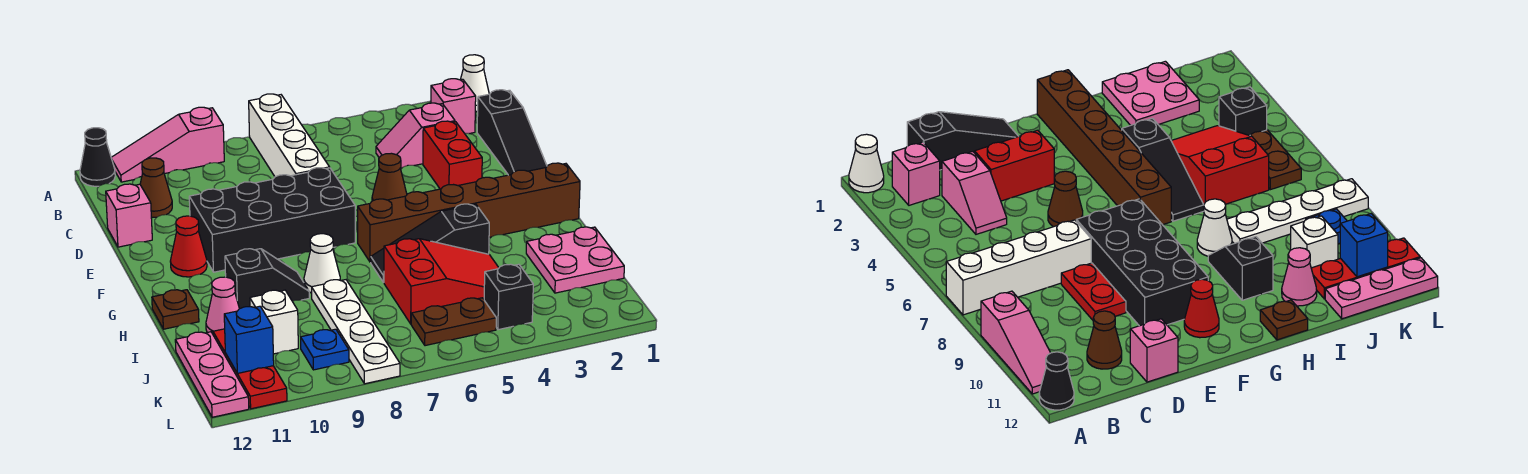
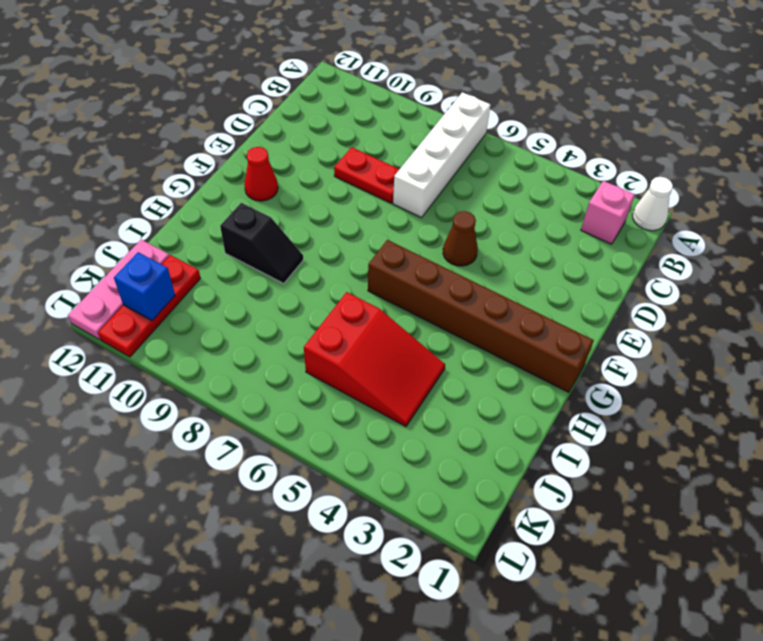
none -> pink 1x3 slope [111,107,224,182]
none -> black 1x1 cone [80,128,115,186]
none -> black 1x3 slope [477,90,547,175]
none -> pink 1x2 slope [376,103,455,168]

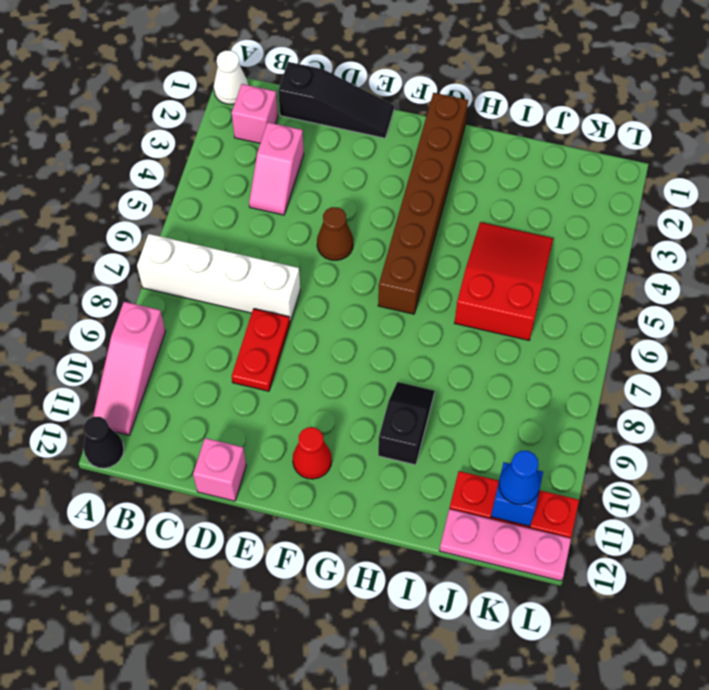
blue 1x1 cone [499,451,541,505] -> none
none -> brown 1x1 cone [140,158,172,217]
none -> red 1x2 brick [423,121,482,189]
none -> black 2x4 brick [189,168,355,272]
none -> black 1x3 slope [371,204,489,283]

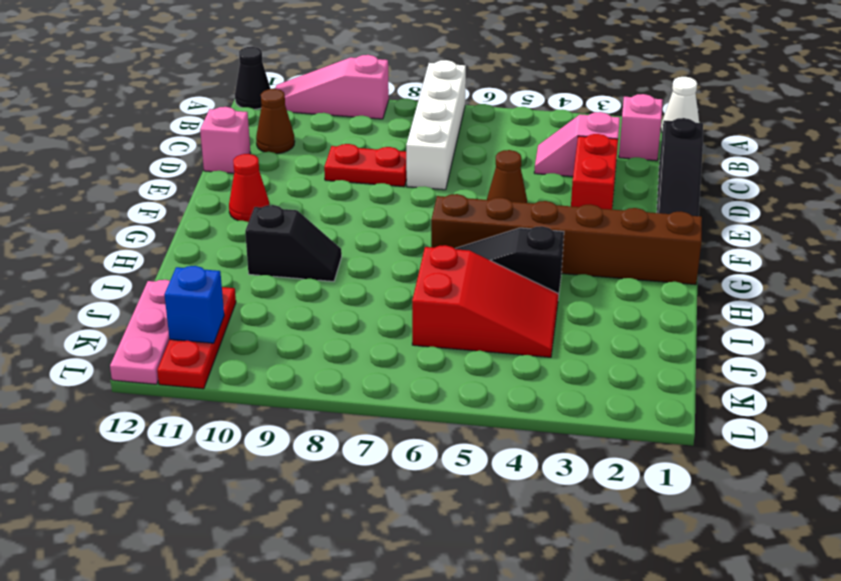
none -> black 2x4 brick [189,168,355,272]
none -> white 1x1 cone [304,234,340,293]
none -> brown 1x1 plate [152,290,199,329]
none -> pink 2x2 plate [526,227,624,293]

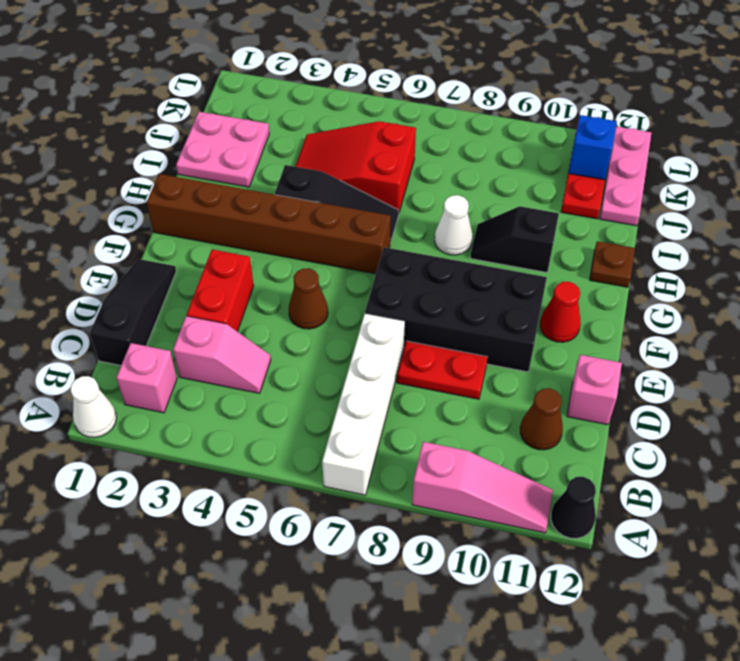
none -> white 1x4 plate [312,280,400,384]
none -> pink 1x1 cone [206,277,239,334]
none -> white 1x1 brick [250,290,298,354]
none -> black 1x1 brick [484,264,533,330]

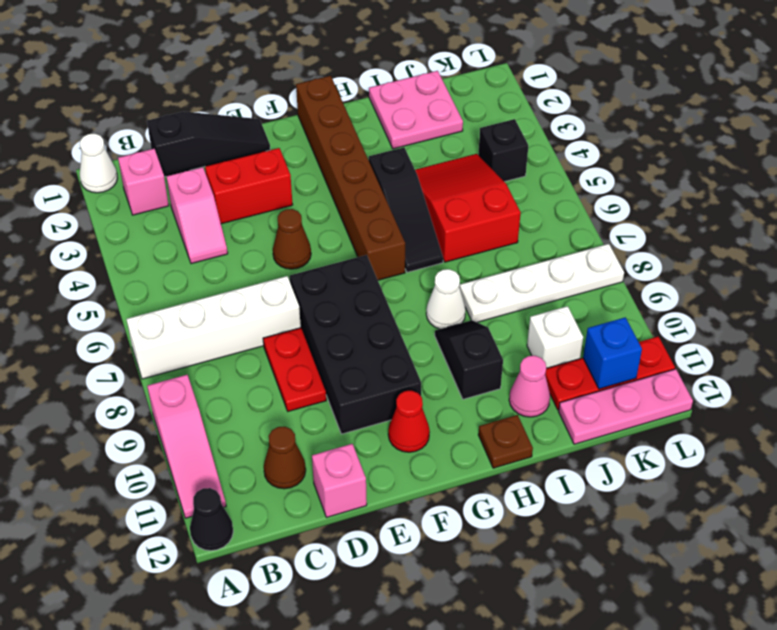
none -> brown 1x2 plate [411,298,496,346]
none -> blue 1x1 plate [301,329,349,370]

